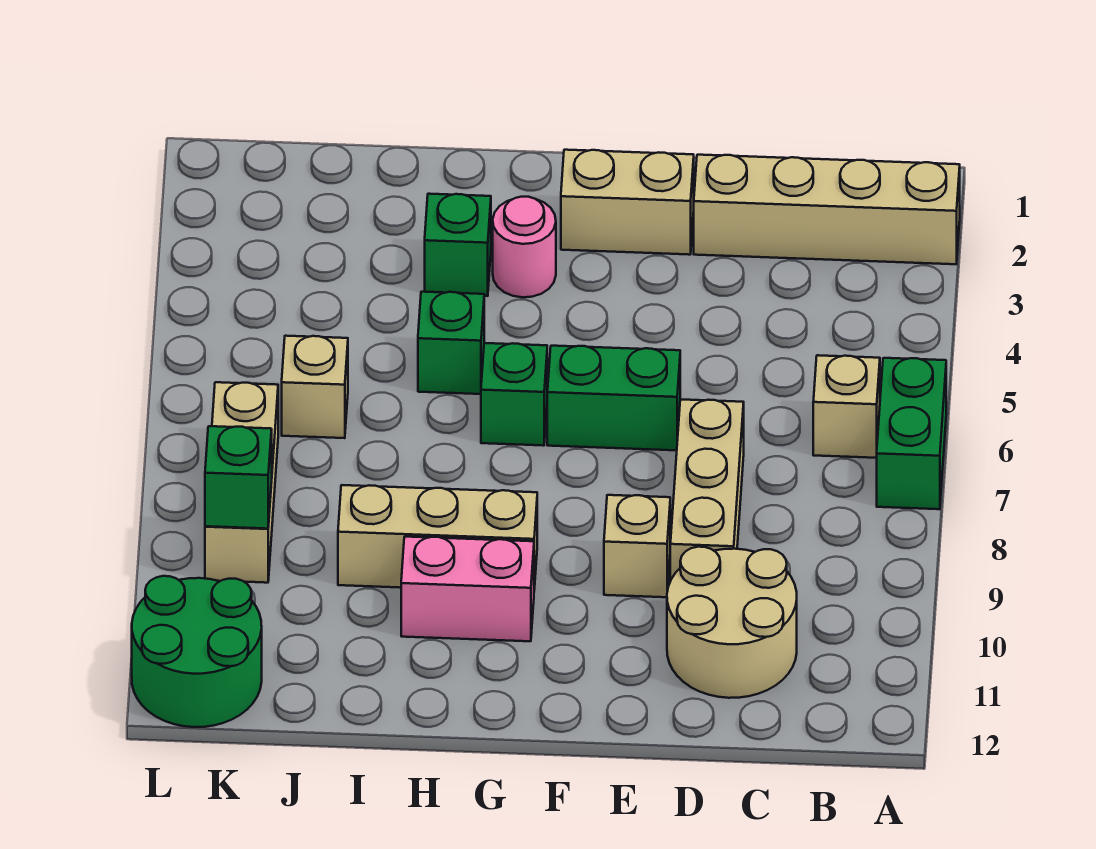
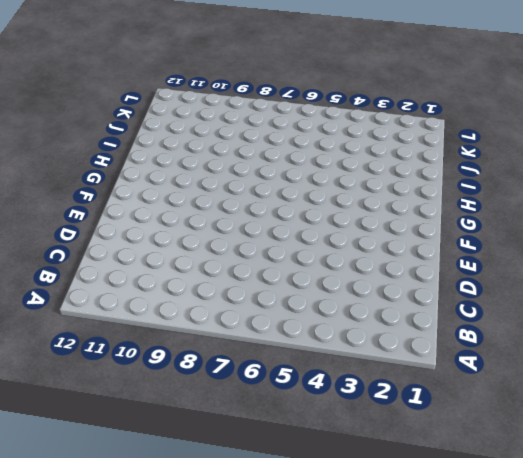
none -> tan 1x4 brick [694,155,960,264]
none -> green 1x2 brick [877,358,946,509]
none -> tan 1x1 brick [813,355,880,458]

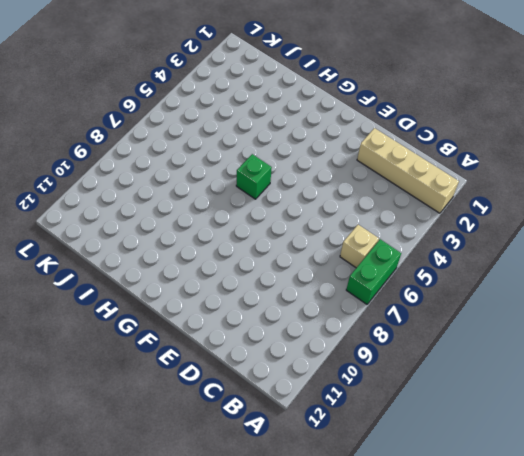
none -> tan 2x2 round brick [667,547,797,698]
none -> tan 1x3 brick [670,399,744,581]
none -> tan 1x2 brick [561,150,694,255]

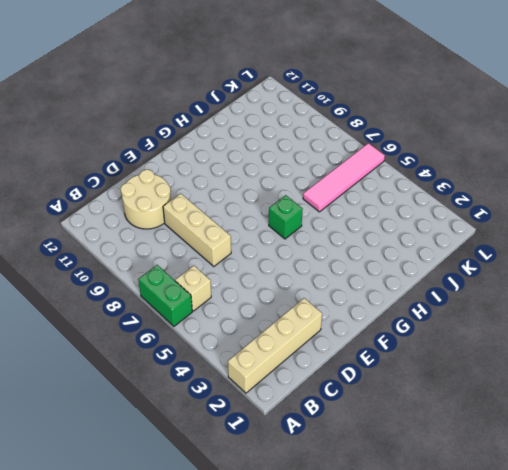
pink 1x4 tile [303,143,385,212] -> tan 1x1 brick [282,336,348,438]
none -> tan 1x2 brick [561,150,694,255]
none -> green 1x2 brick [547,346,680,450]
none -> tan 1x1 brick [604,495,670,597]

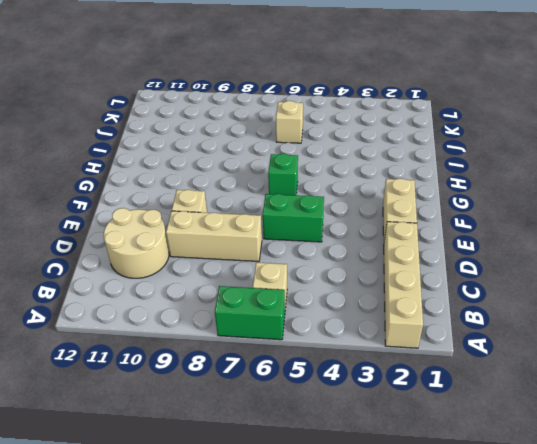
green 1x2 brick [263,194,324,242] -> green 1x2 brick turned to [547,346,680,450]
none -> pink 1x1 round brick [493,197,556,297]
none -> tan 1x3 brick [338,485,537,589]
none -> pink 1x2 brick [401,537,534,641]

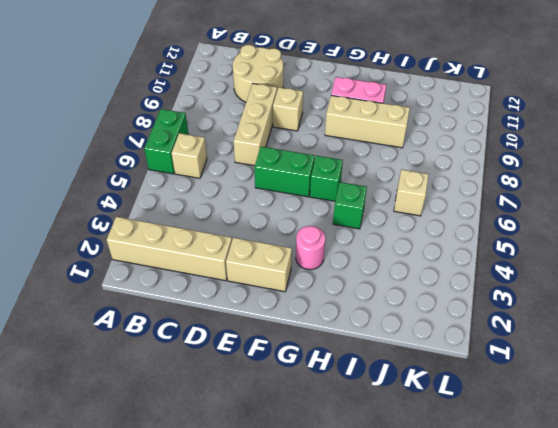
none -> green 1x1 brick [425,194,491,296]
none -> tan 1x3 brick [205,382,278,583]
none -> green 2x2 round brick [132,576,262,727]

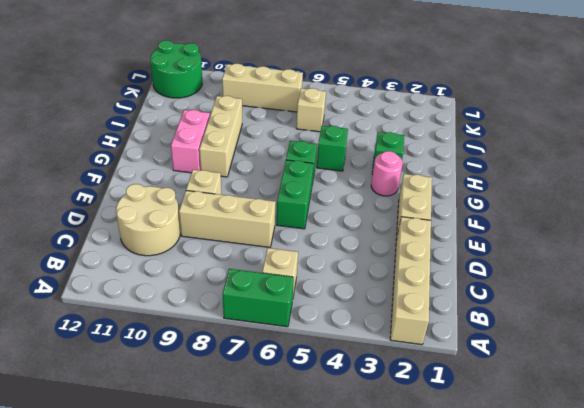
none -> green 1x1 brick [205,426,272,529]

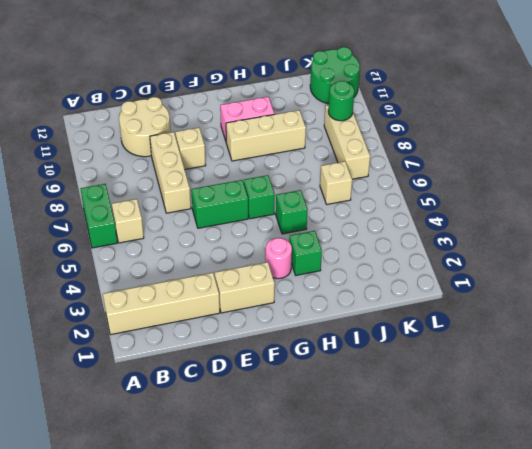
green 1x1 round brick [328,81,354,121] -> green 1x1 brick [205,426,272,529]

